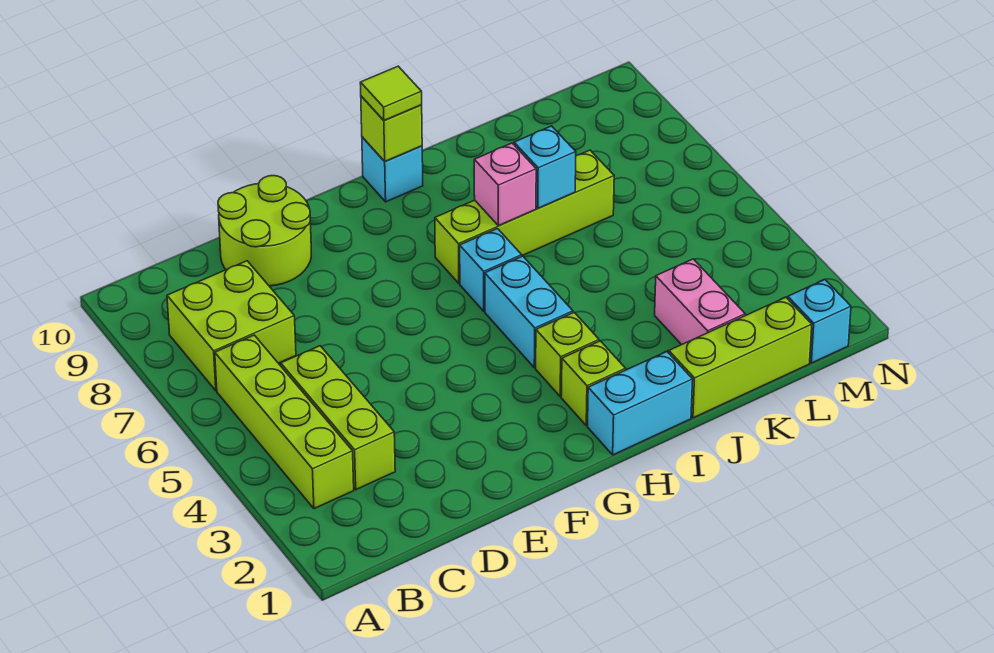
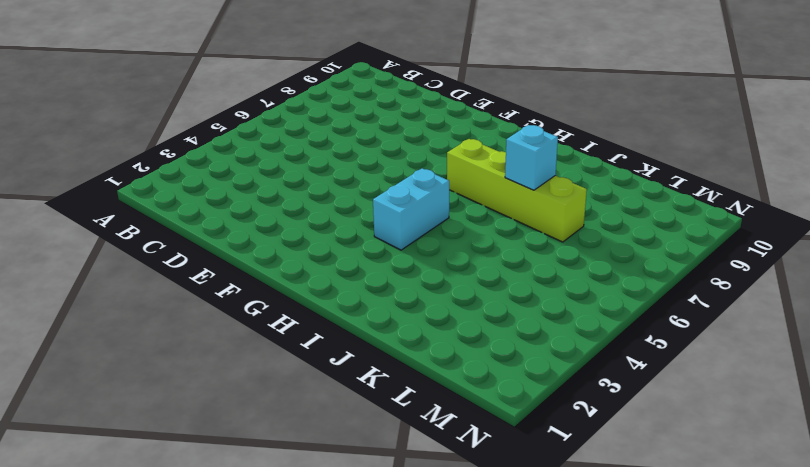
none -> lime 1x4 brick [215,335,354,509]
none -> lime 2x2 brick [167,261,296,391]
none -> lime 1x3 brick [281,346,395,490]

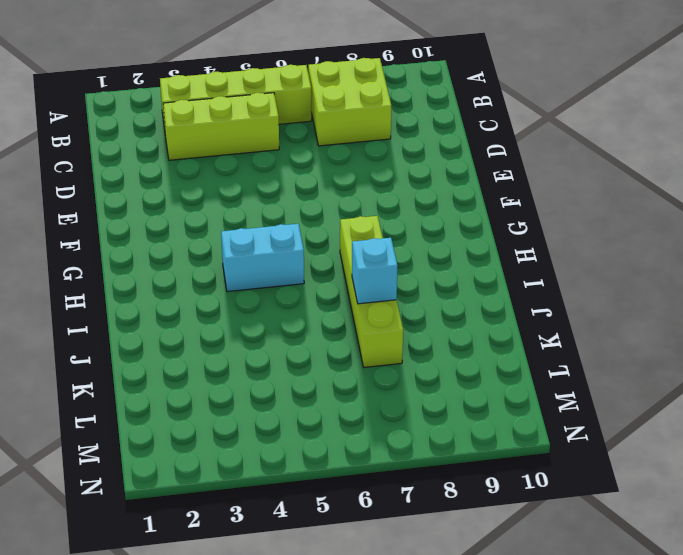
none -> lime 2x2 round brick [218,176,311,286]
none -> cyan 1x2 brick [588,352,693,455]
none -> lime 1x1 brick [561,341,626,426]

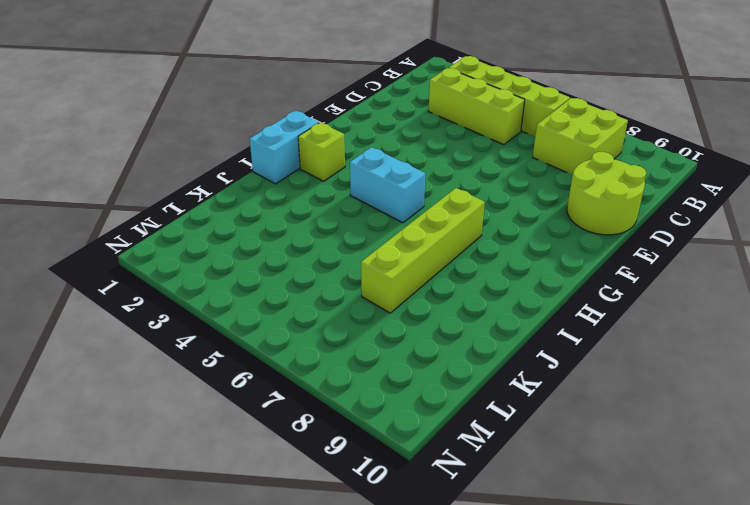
none -> lime 1x1 brick [536,312,599,397]
none -> cyan 1x1 brick [460,229,522,311]
none -> cyan 1x1 brick [362,137,423,202]

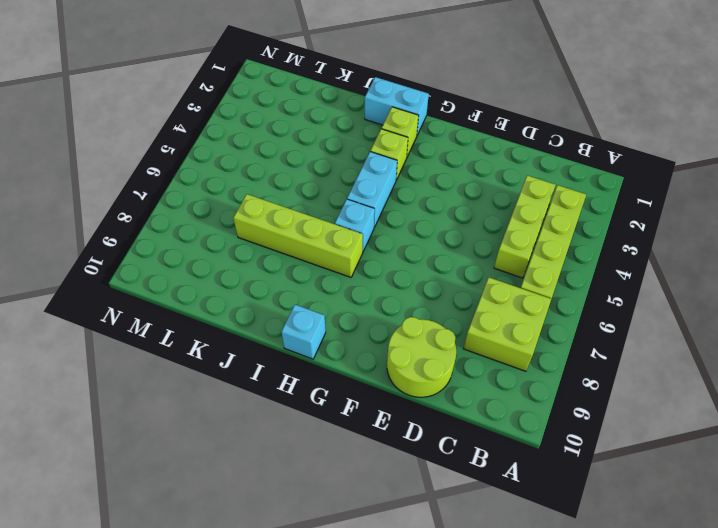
none -> lime 1x3 brick [669,297,812,418]
none -> pink 1x2 brick [655,259,745,345]
none -> cyan 1x1 brick [788,279,851,363]

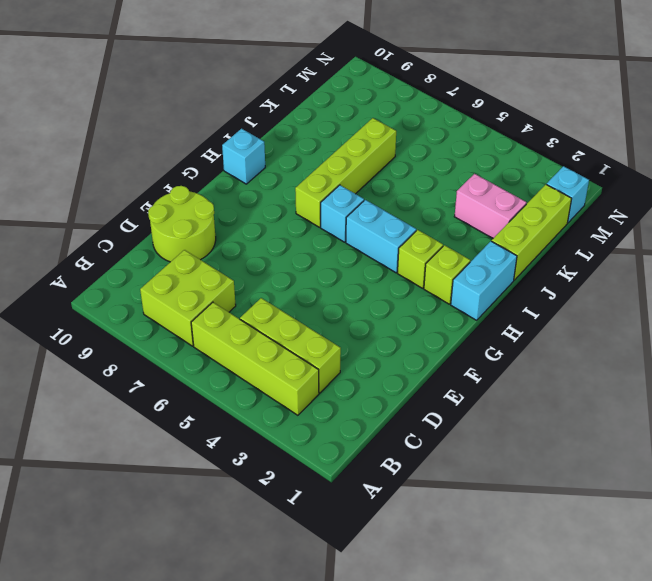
none -> lime 1x1 brick [361,96,422,162]
none -> pink 1x1 brick [474,143,536,226]
none -> cyan 1x1 brick [514,126,576,208]

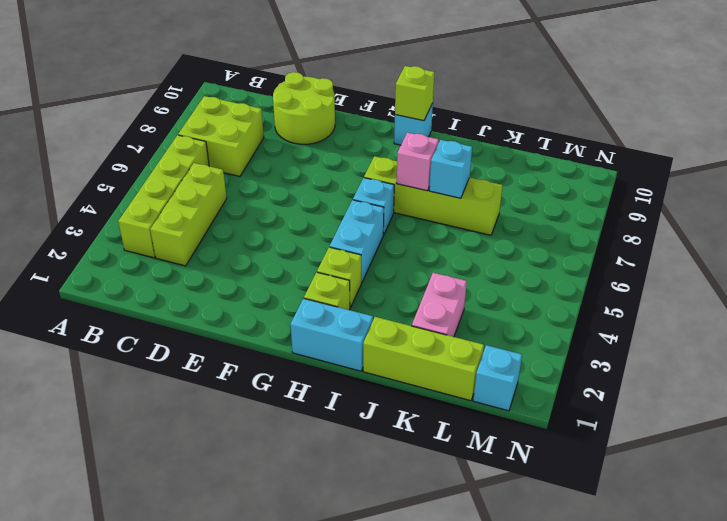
none -> lime 1x1 tile [360,66,422,120]

